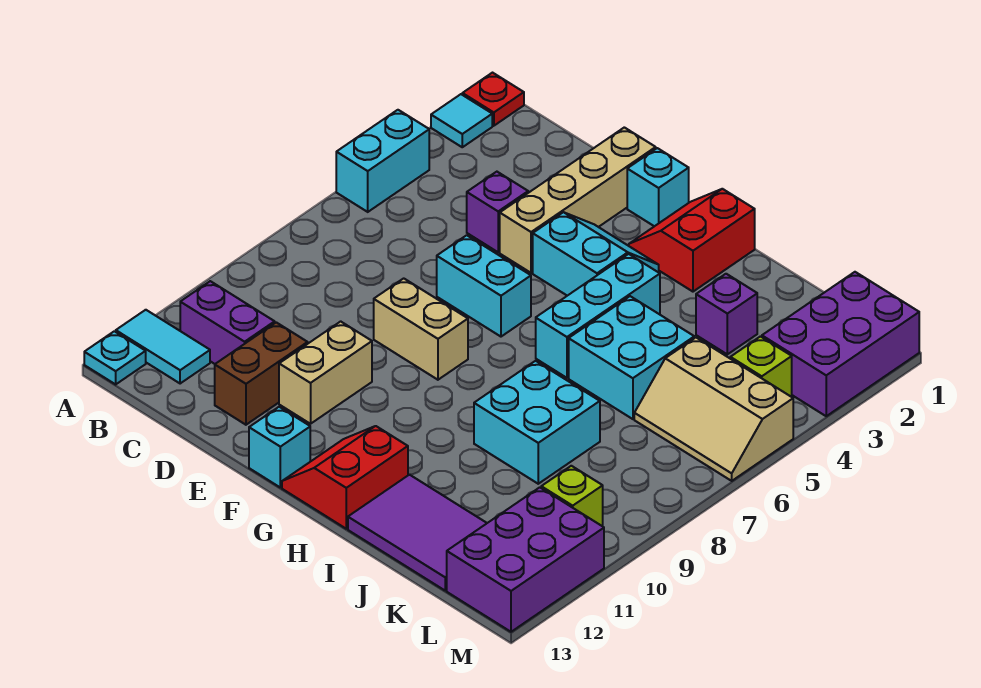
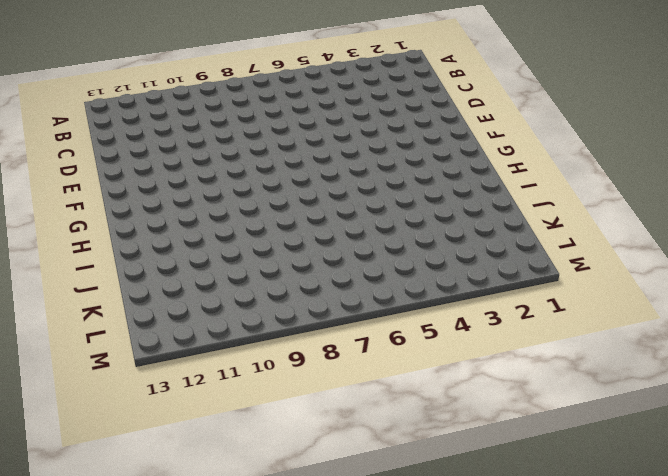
none -> red 1x1 plate [462,73,524,126]
none -> cyan 1x1 tile [431,94,492,147]
none -> cyan 1x2 brick [336,110,429,212]

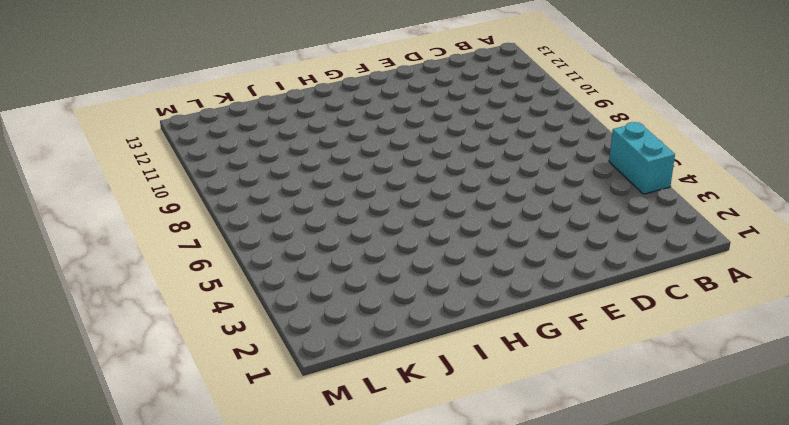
none -> red 1x1 plate [462,73,524,126]
none -> cyan 1x1 tile [431,94,492,147]
none -> cyan 1x2 tile [116,310,210,384]

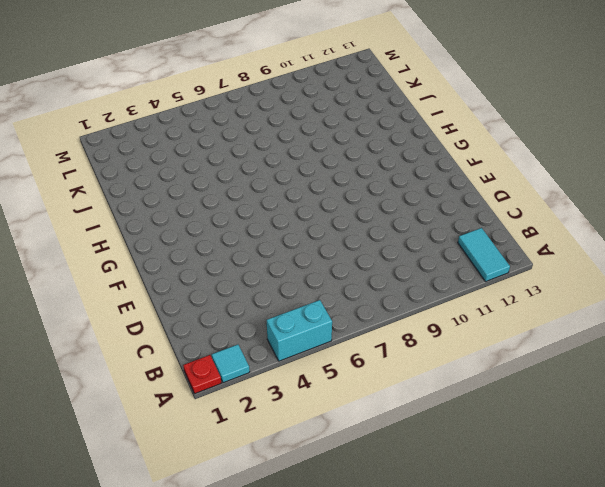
none -> cyan 1x1 plate [84,331,146,384]
none -> purple 1x2 brick [180,281,275,364]
none -> purple 1x1 brick [467,172,528,252]

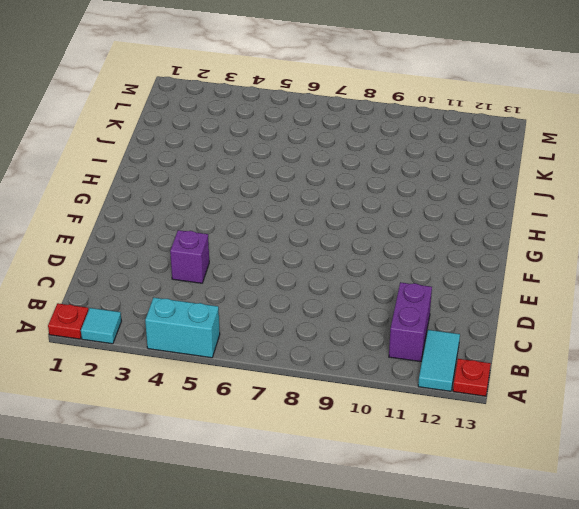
red 1x1 plate [453,359,491,396] -> cyan 1x1 plate [84,331,146,384]
none -> brown 1x2 brick [215,322,308,425]
none -> tan 1x4 brick [500,127,656,273]
none -> cyan 1x2 brick [437,235,531,337]

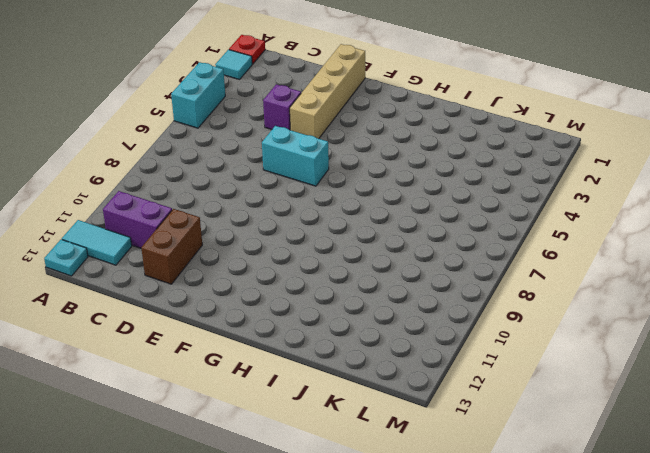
none -> tan 1x2 brick [374,278,468,380]
none -> tan 1x2 brick [279,321,372,424]
none -> cyan 1x1 brick [627,148,689,226]

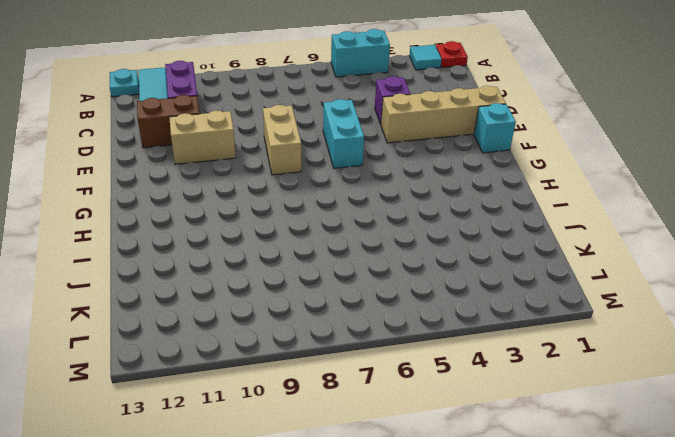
none -> cyan 2x2 slope [533,212,659,296]
none -> cyan 1x1 brick [249,407,310,488]
none -> red 2x2 slope [629,189,755,292]

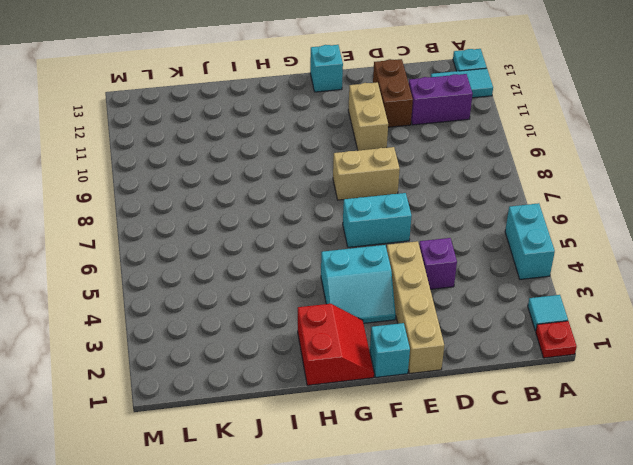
none -> red 2x2 slope [282,426,408,529]
none -> cyan 1x3 brick [536,254,660,378]
none -> cyan 2x2 brick [569,296,694,419]

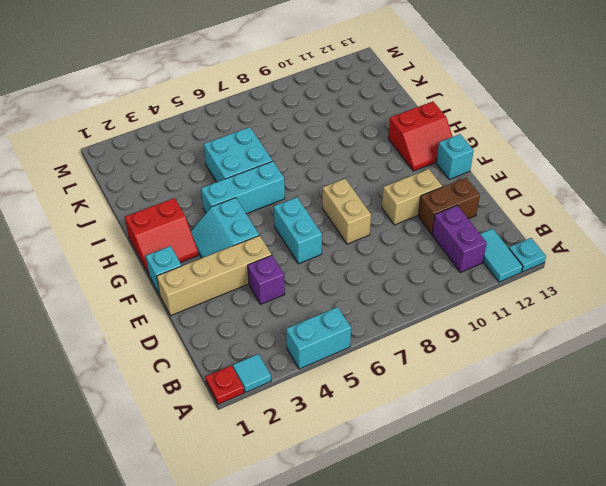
none -> cyan 2x2 brick [474,361,600,484]
none -> purple 2x3 tile [348,475,487,590]
none -> purple 1x1 brick [696,274,757,354]

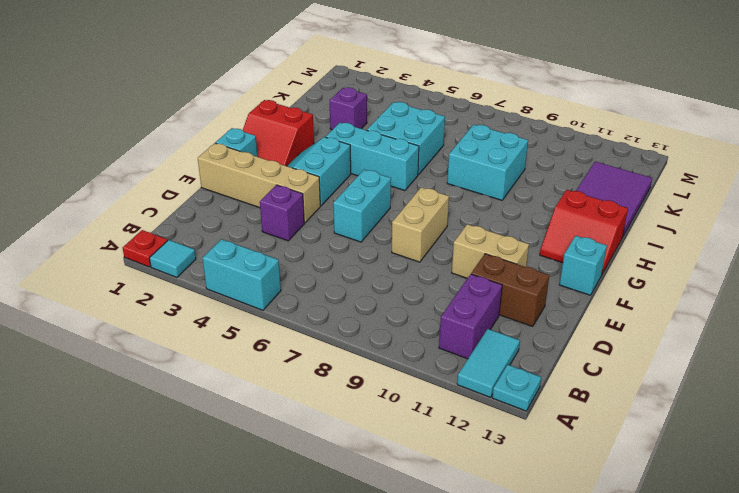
none -> tan 2x3 slope [634,338,793,481]
none -> purple 2x3 brick [762,272,919,416]
none -> lime 1x1 brick [730,337,792,397]

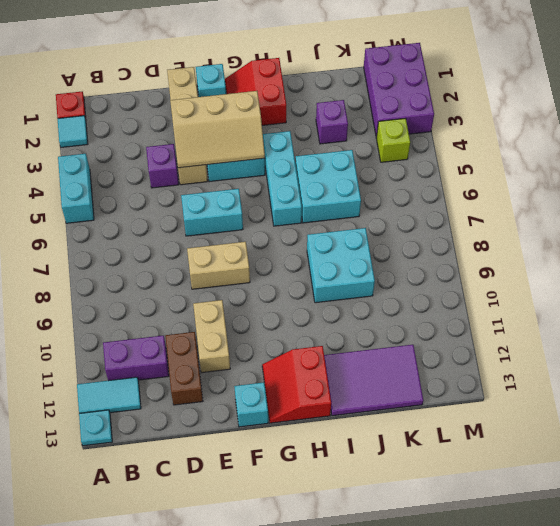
tan 2x3 slope [170,91,265,168] -> tan 2x3 slope moved to [634,338,793,481]
none -> lime 1x1 brick [541,466,603,526]
none -> purple 2x3 brick [447,487,604,632]

